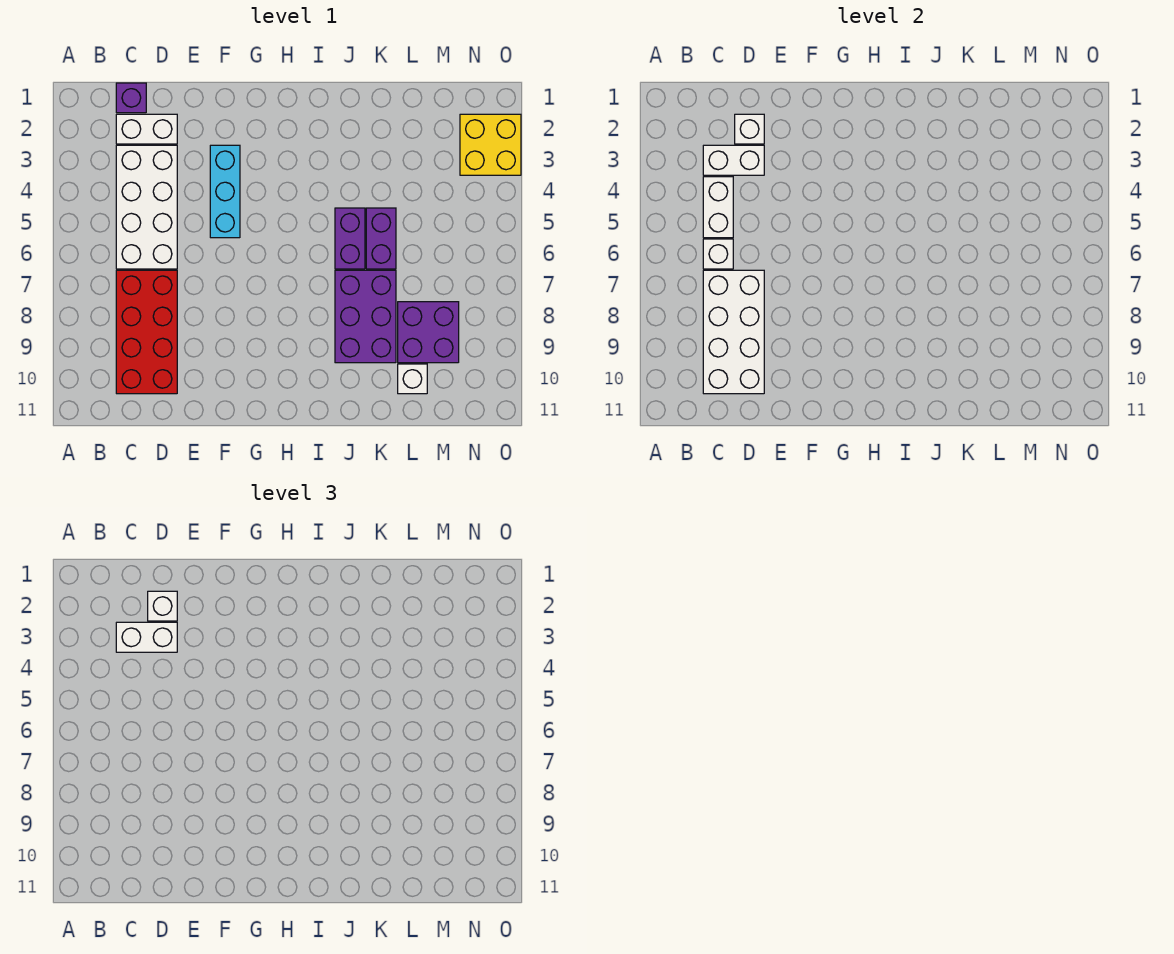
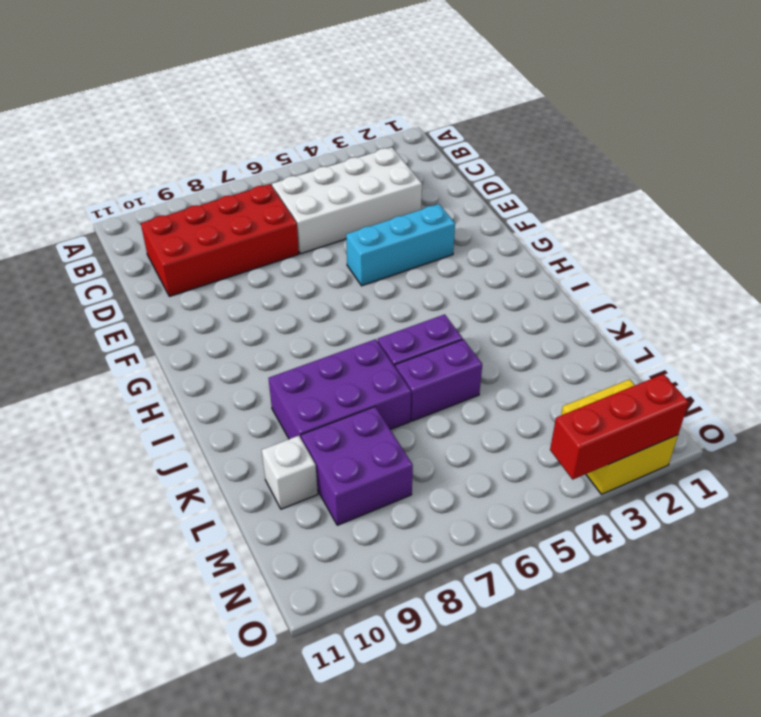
red 1x3 brick [550,374,689,479] -> none
none -> purple 1x1 brick [116,83,146,113]
none -> white 1x2 brick [116,114,177,144]
none -> white 1x2 brick [703,145,764,175]

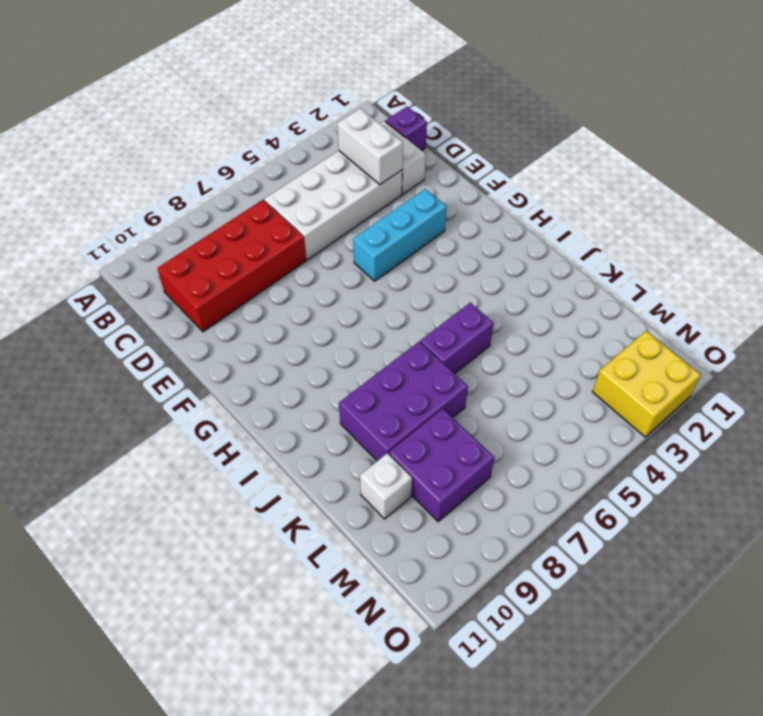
none -> purple 1x2 brick [366,208,396,269]
none -> white 1x2 brick [703,177,733,238]
none -> white 1x1 brick [703,239,733,269]

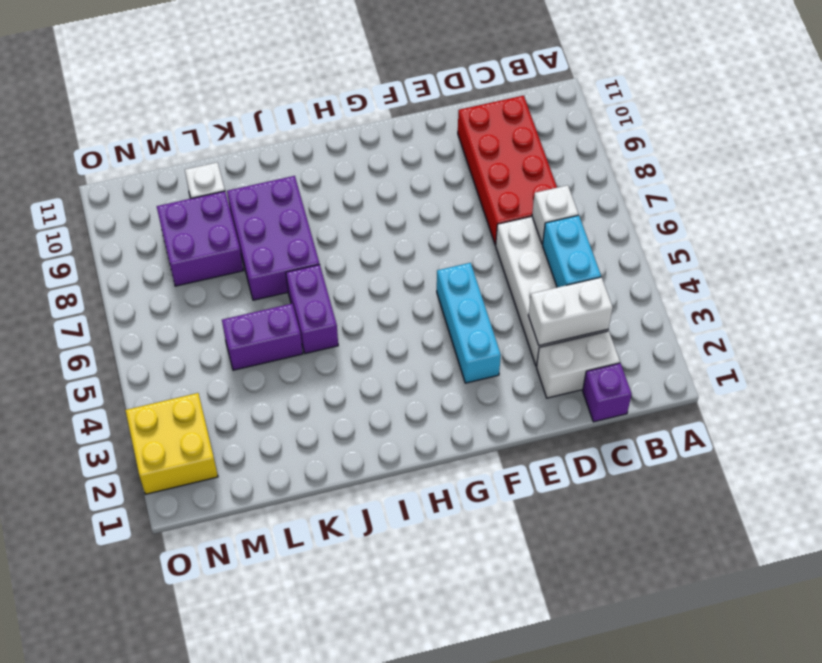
cyan 1x2 brick [543,215,601,287] -> white 1x2 brick [703,177,733,238]
purple 1x2 brick [222,304,303,370] -> purple 1x2 brick turned to [366,208,396,269]
none -> white 2x4 brick [703,270,764,394]
none -> white 1x1 brick [735,114,764,144]
none -> white 1x2 brick [116,622,177,652]

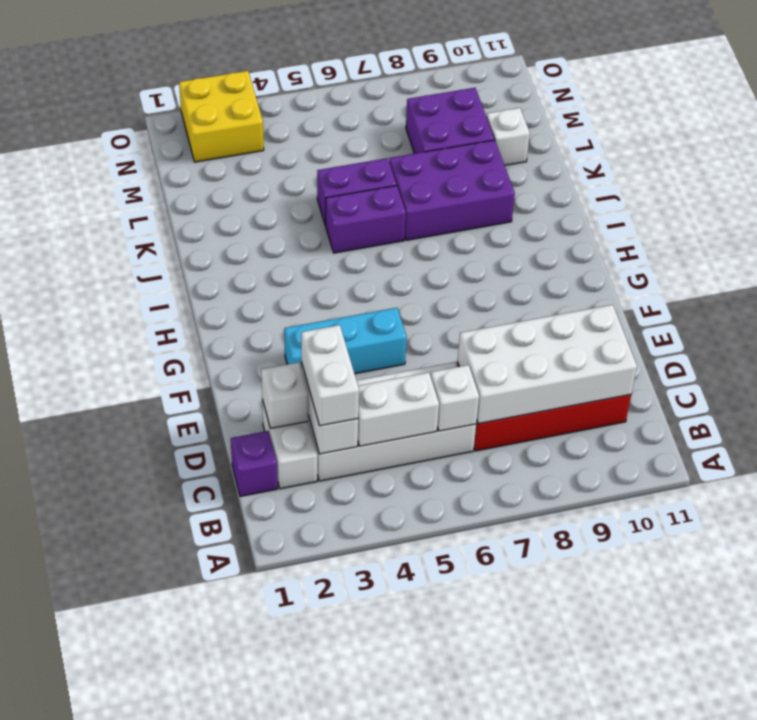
none -> white 1x1 brick [148,591,177,621]

